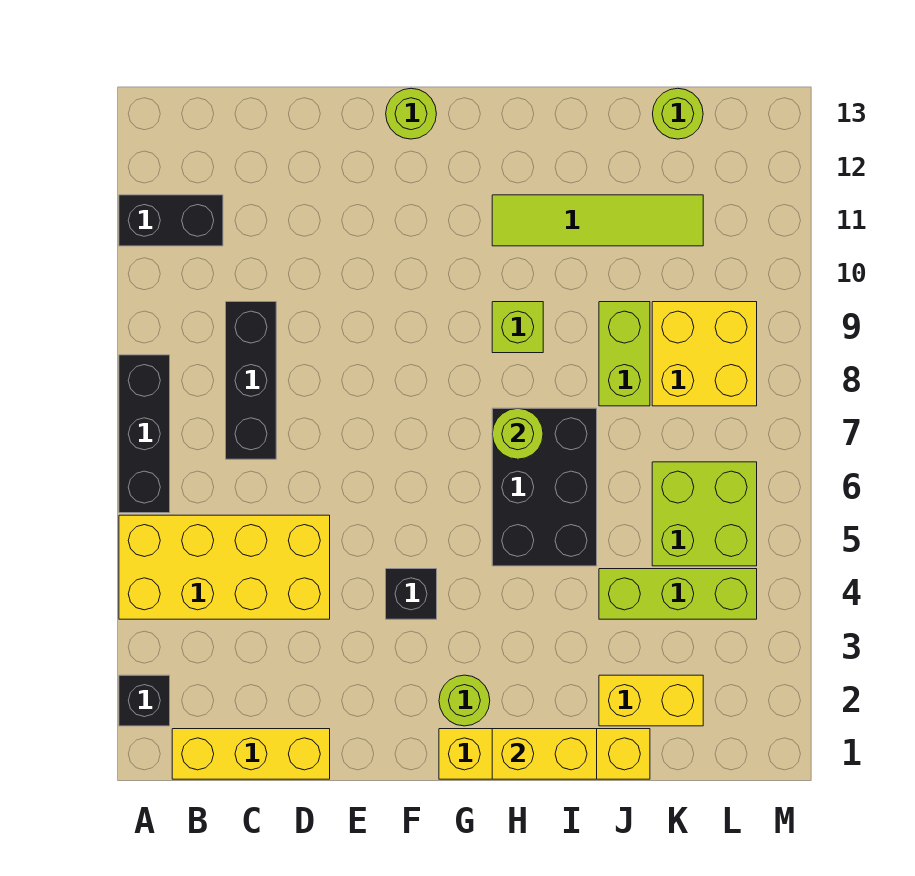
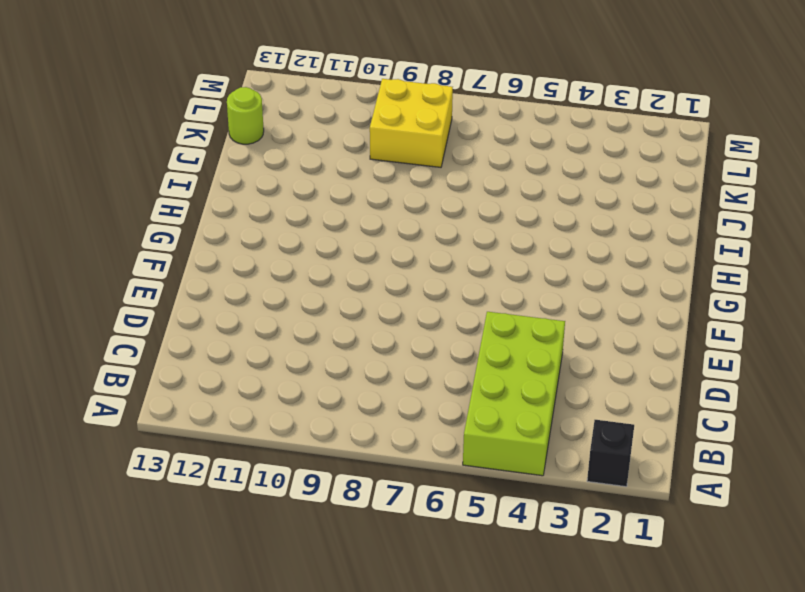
lime 2x4 brick [463,312,565,476] -> yellow 2x4 brick [119,515,330,619]
none -> black 1x3 brick [119,355,170,513]
none -> black 1x2 brick [119,195,223,246]
none -> yellow 1x3 brick [172,729,330,779]

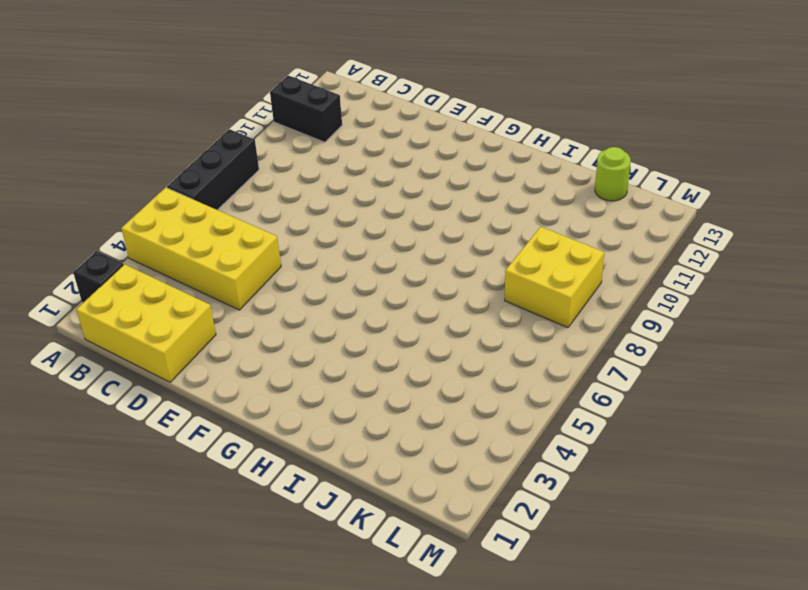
yellow 2x3 brick [76,264,216,382] -> yellow 1x3 brick [172,729,330,779]
none -> black 1x3 brick [226,302,276,459]
none -> black 1x1 brick [386,569,437,619]
none -> lime 1x1 round brick [386,88,436,139]

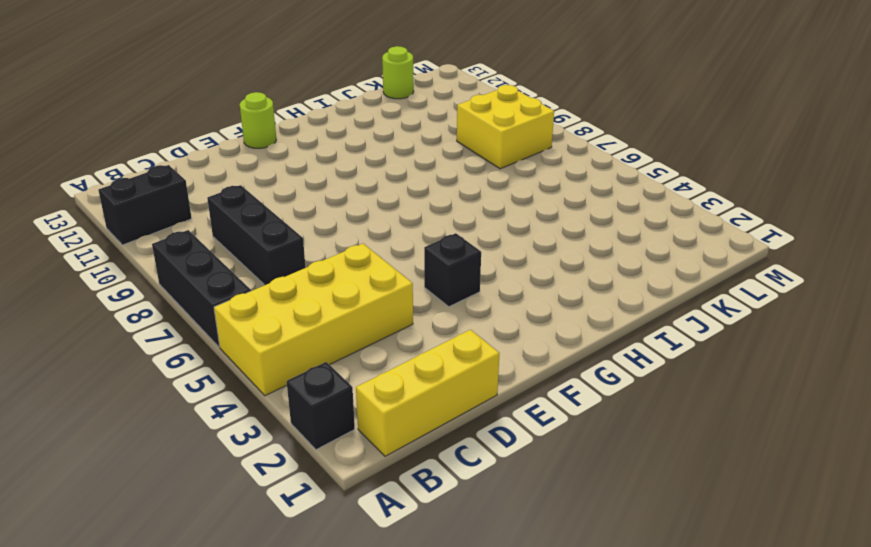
none -> yellow 1x4 brick [439,729,650,779]
none -> lime 1x1 round brick [439,675,490,726]
none -> black 2x3 brick [492,408,597,566]

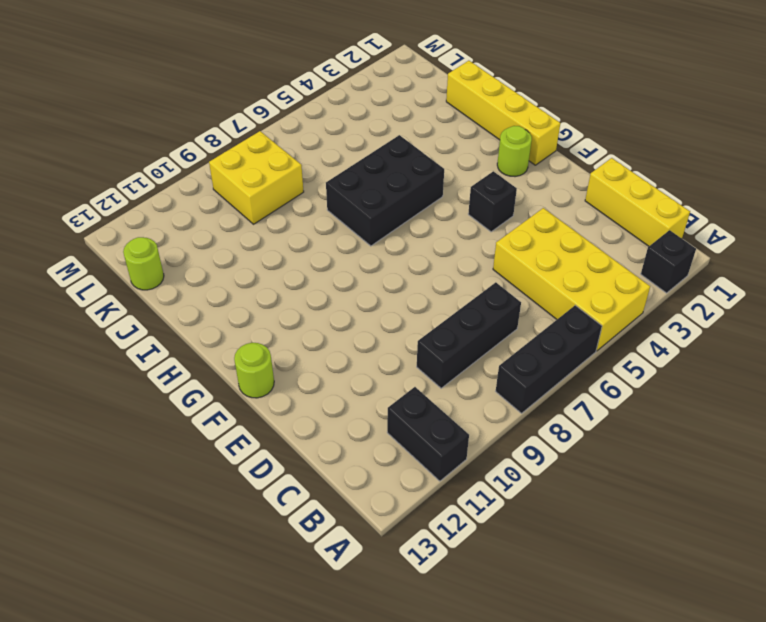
none -> lime 1x1 brick [492,302,543,353]
none -> lime 1x4 tile [492,195,703,246]
none -> yellow 1x2 brick [599,675,703,726]

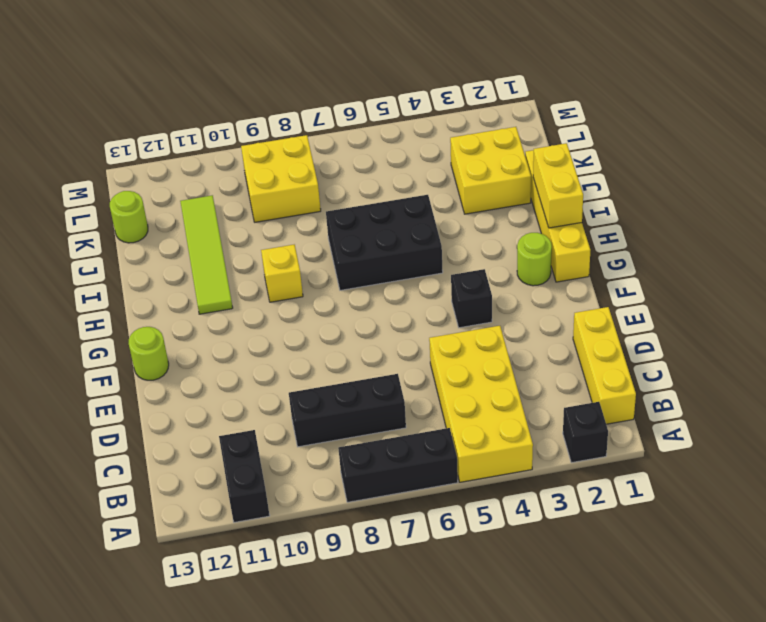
yellow 1x1 brick [261,245,303,302] -> lime 1x1 brick [492,302,543,353]
yellow 2x2 brick [450,127,531,214] -> yellow 1x2 brick [599,675,703,726]
none -> lime 1x3 brick [599,569,757,619]
none -> lime 1x2 brick [599,302,650,406]
none -> lime 2x2 brick [652,462,757,566]

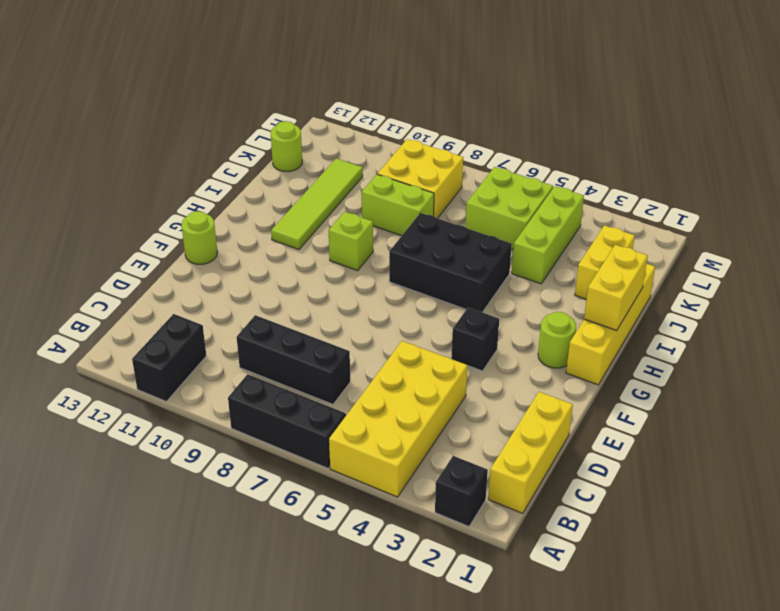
none -> lime 1x1 round brick [492,408,543,459]

